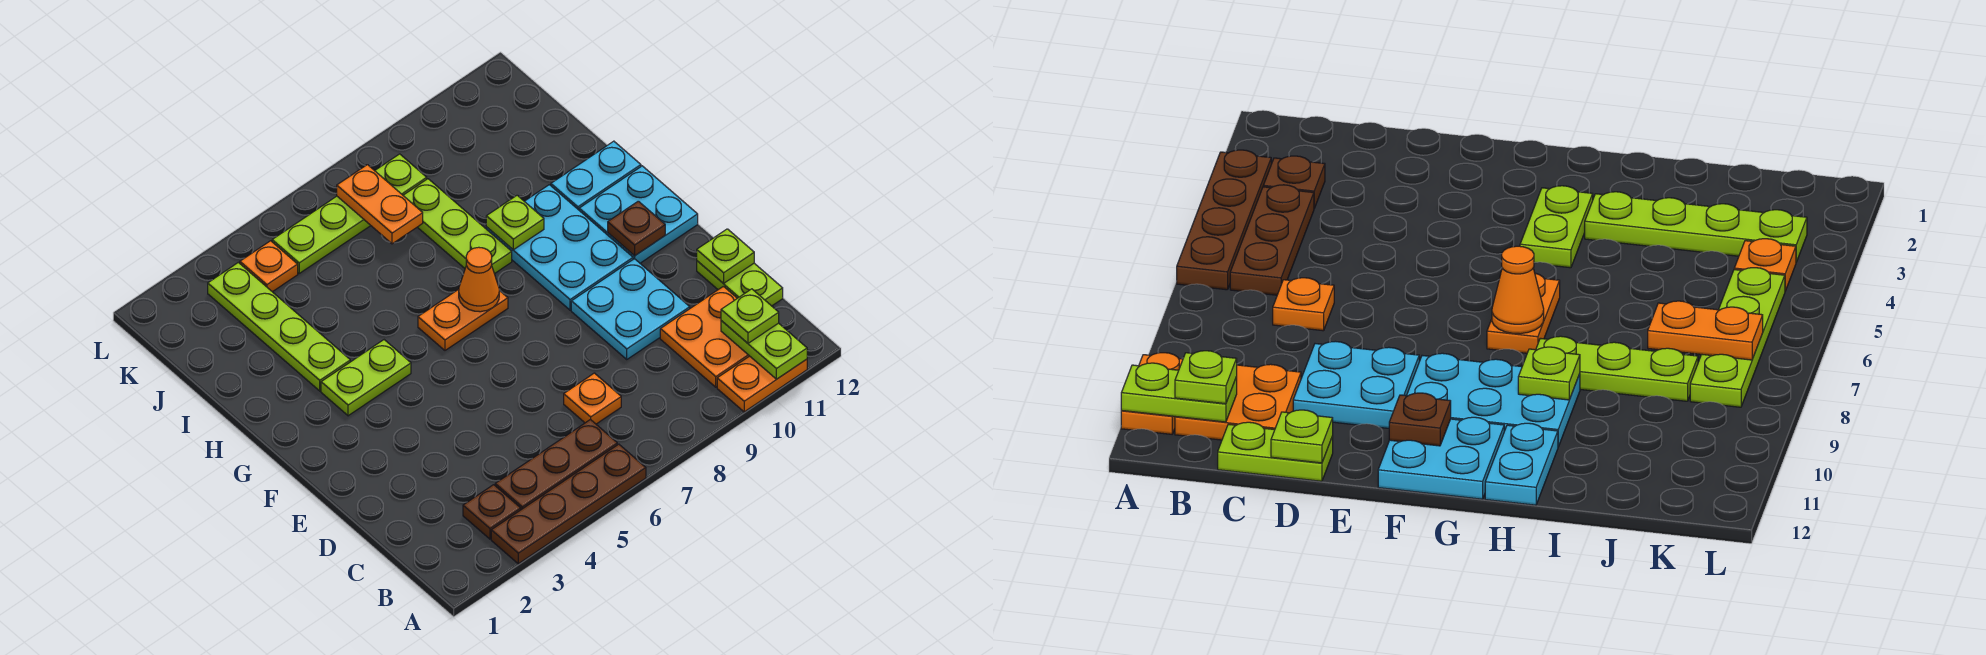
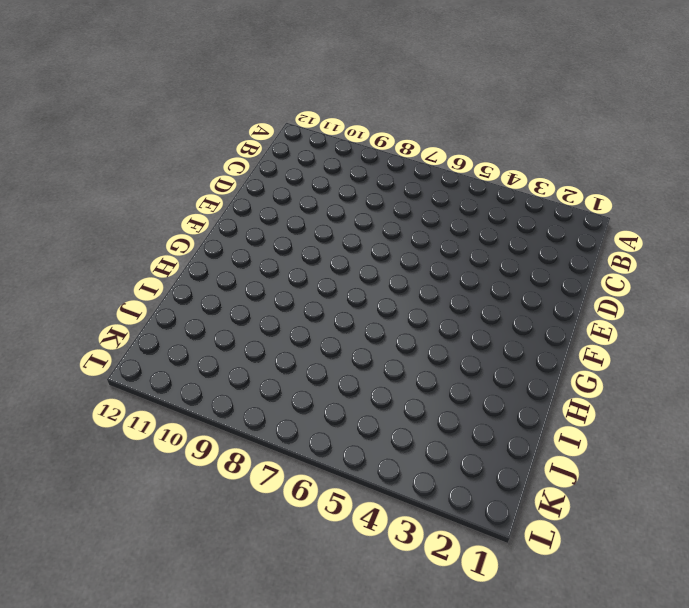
none -> brown 1x4 plate [491,444,646,564]
none -> orange 1x2 plate [717,356,807,412]
none -> brown 1x1 plate [463,485,521,539]

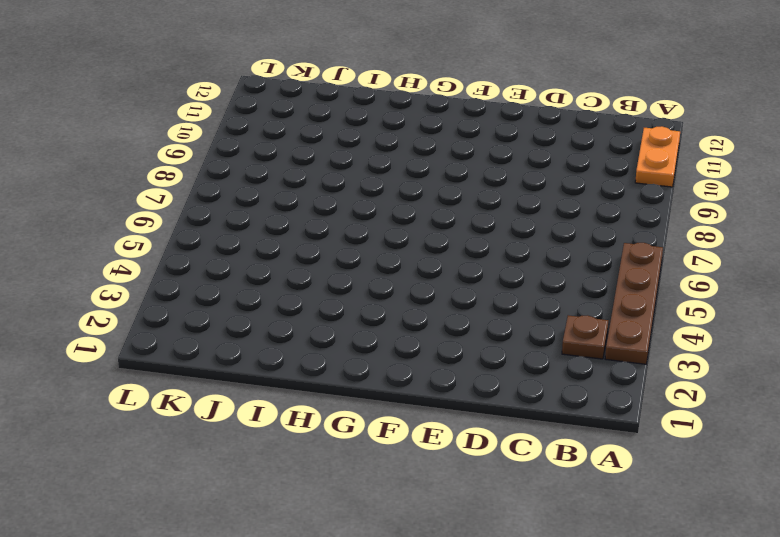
none -> brown 1x3 plate [495,419,617,510]
none -> orange 2x2 plate [660,286,749,387]
none -> orange 1x1 plate [564,373,621,424]

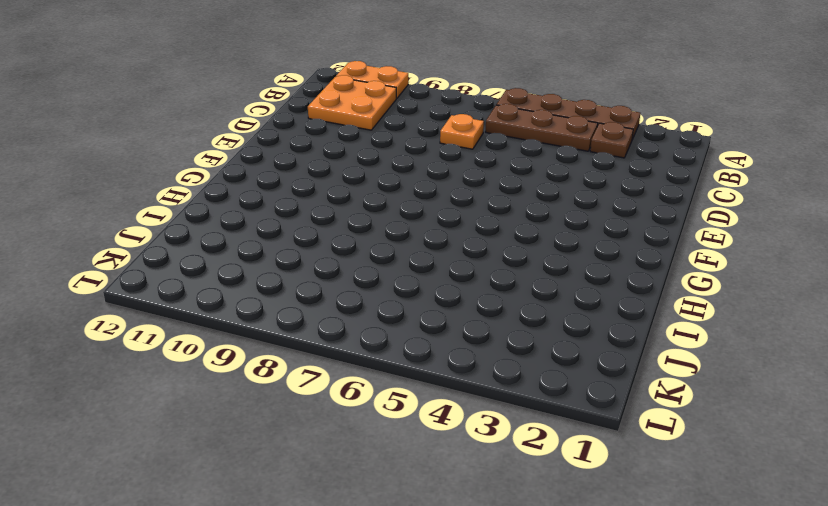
none -> lime 1x2 plate [697,261,783,306]
none -> cyan 2x2 plate [571,259,690,359]
none -> cyan 2x3 plate [486,185,633,310]

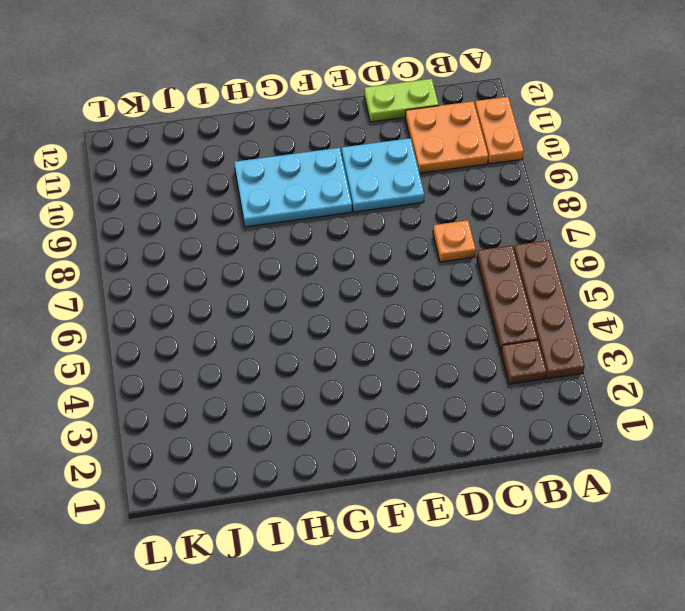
none -> cyan 2x2 plate [579,166,698,263]
none -> lime 1x2 plate [321,340,411,416]
none -> orange 1x2 plate [418,289,508,350]

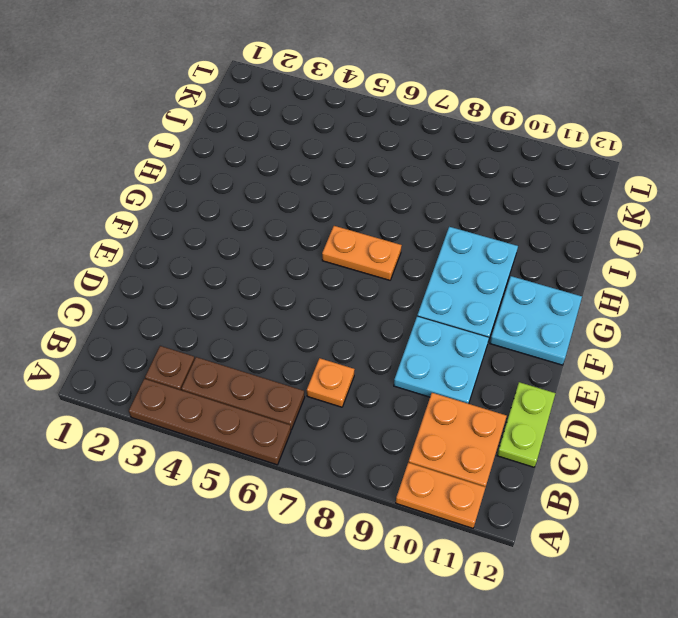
none -> lime 1x2 plate [321,340,411,416]
none -> lime 1x4 plate [208,262,350,391]
none -> lime 1x3 plate [403,179,512,274]

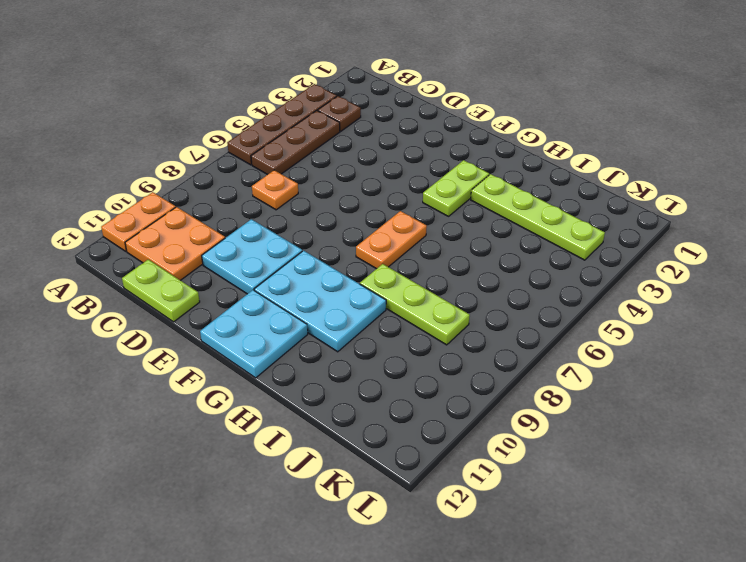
none -> cyan 1x2 plate [551,141,641,210]
none -> orange 1x1 plate [240,241,298,292]
none -> lime 1x4 plate [272,154,427,273]

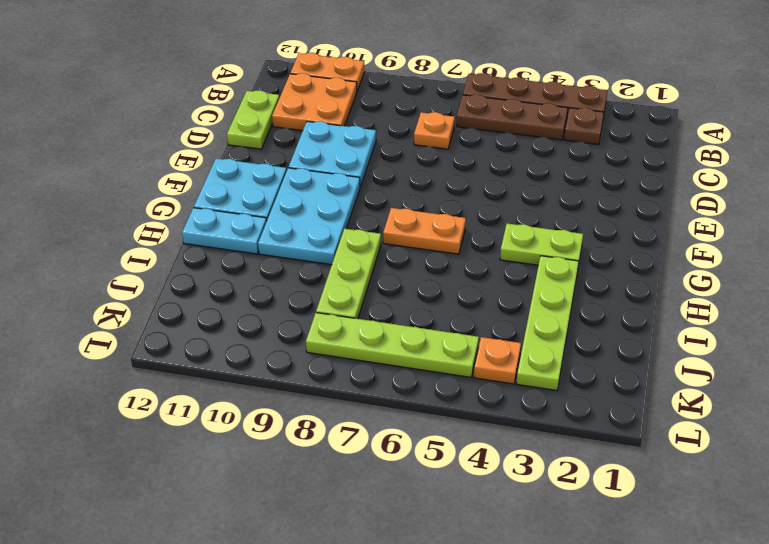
none -> lime 1x2 plate [721,321,807,379]
none -> lime 1x1 plate [697,229,754,284]
none -> brown 1x1 plate [608,201,665,256]

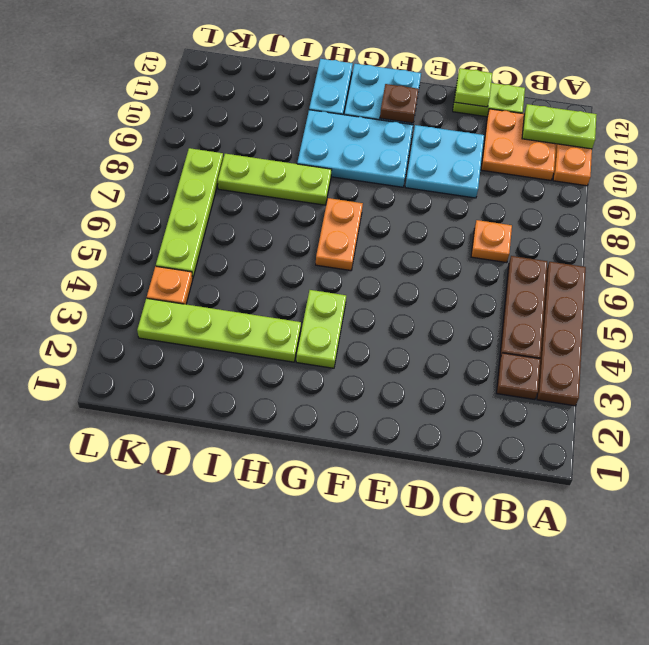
none -> orange 1x1 cone [459,247,499,312]
none -> lime 1x1 plate [486,195,544,250]
none -> orange 1x2 plate [337,165,423,244]

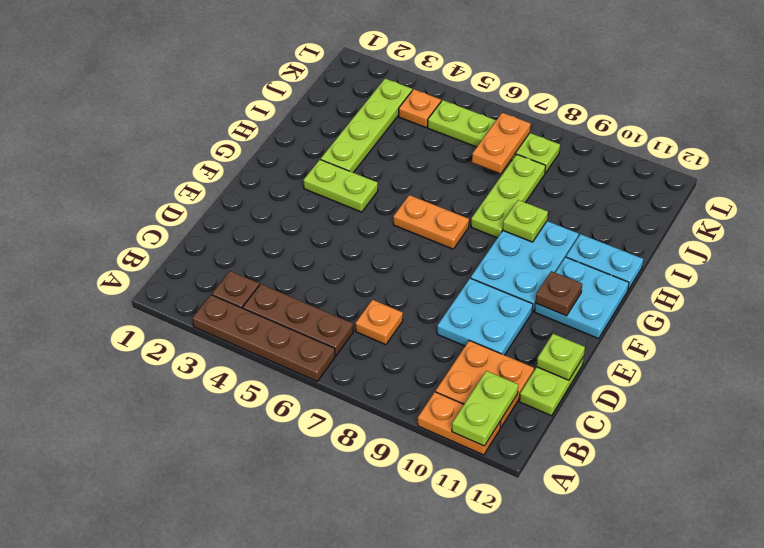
none -> orange 1x1 cone [459,247,499,312]
none -> lime 1x1 plate [721,289,779,343]

